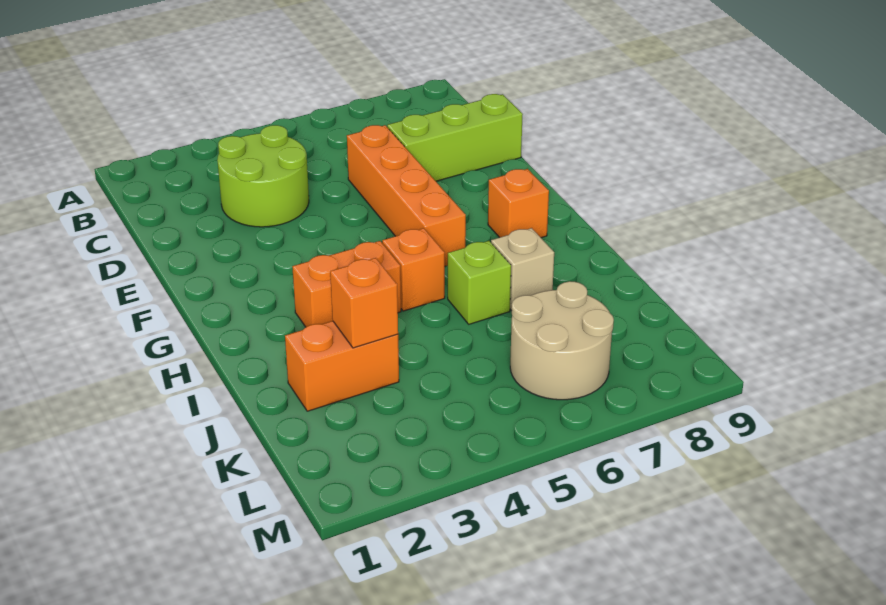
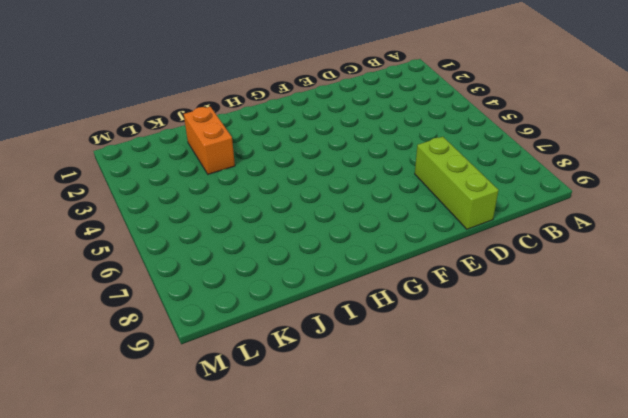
none -> lime 2x2 round brick [217,125,309,227]
none -> orange 1x4 brick [347,125,466,266]

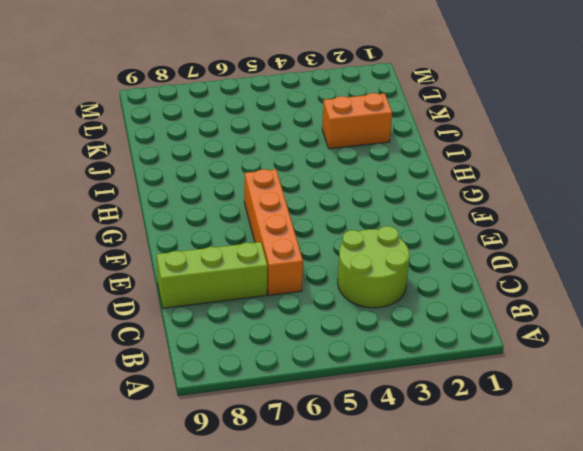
none -> orange 1x1 brick [488,169,549,238]
none -> orange 1x2 brick [292,241,401,327]

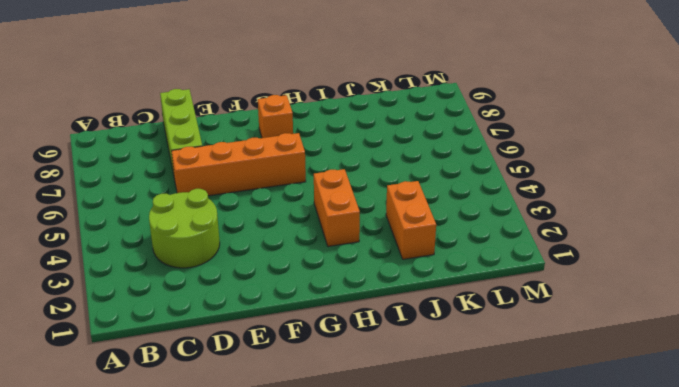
none -> orange 1x1 brick [382,228,445,311]
none -> lime 1x1 brick [448,241,511,324]

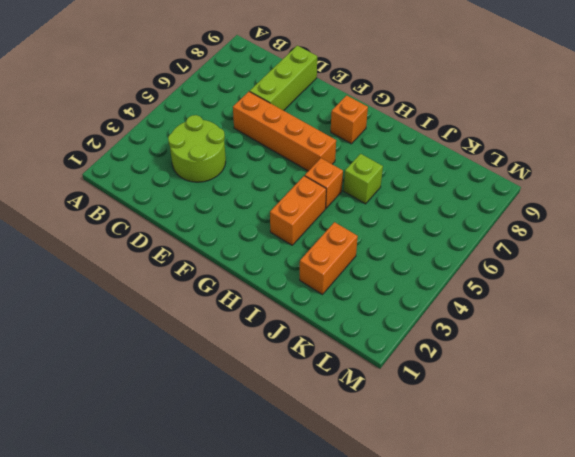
none -> tan 1x1 brick [491,228,554,311]
none -> tan 2x2 round brick [510,281,614,400]

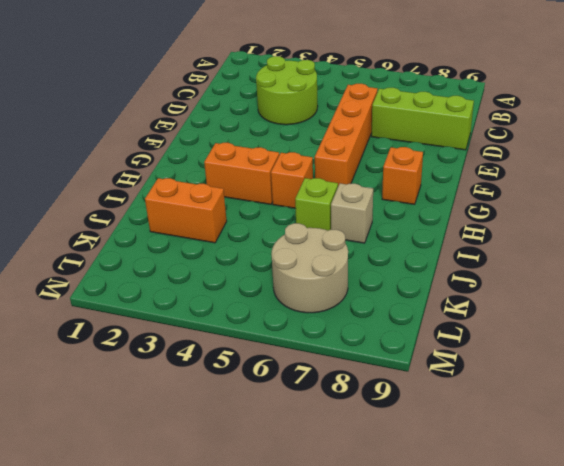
none -> orange 1x1 brick [330,258,398,348]

